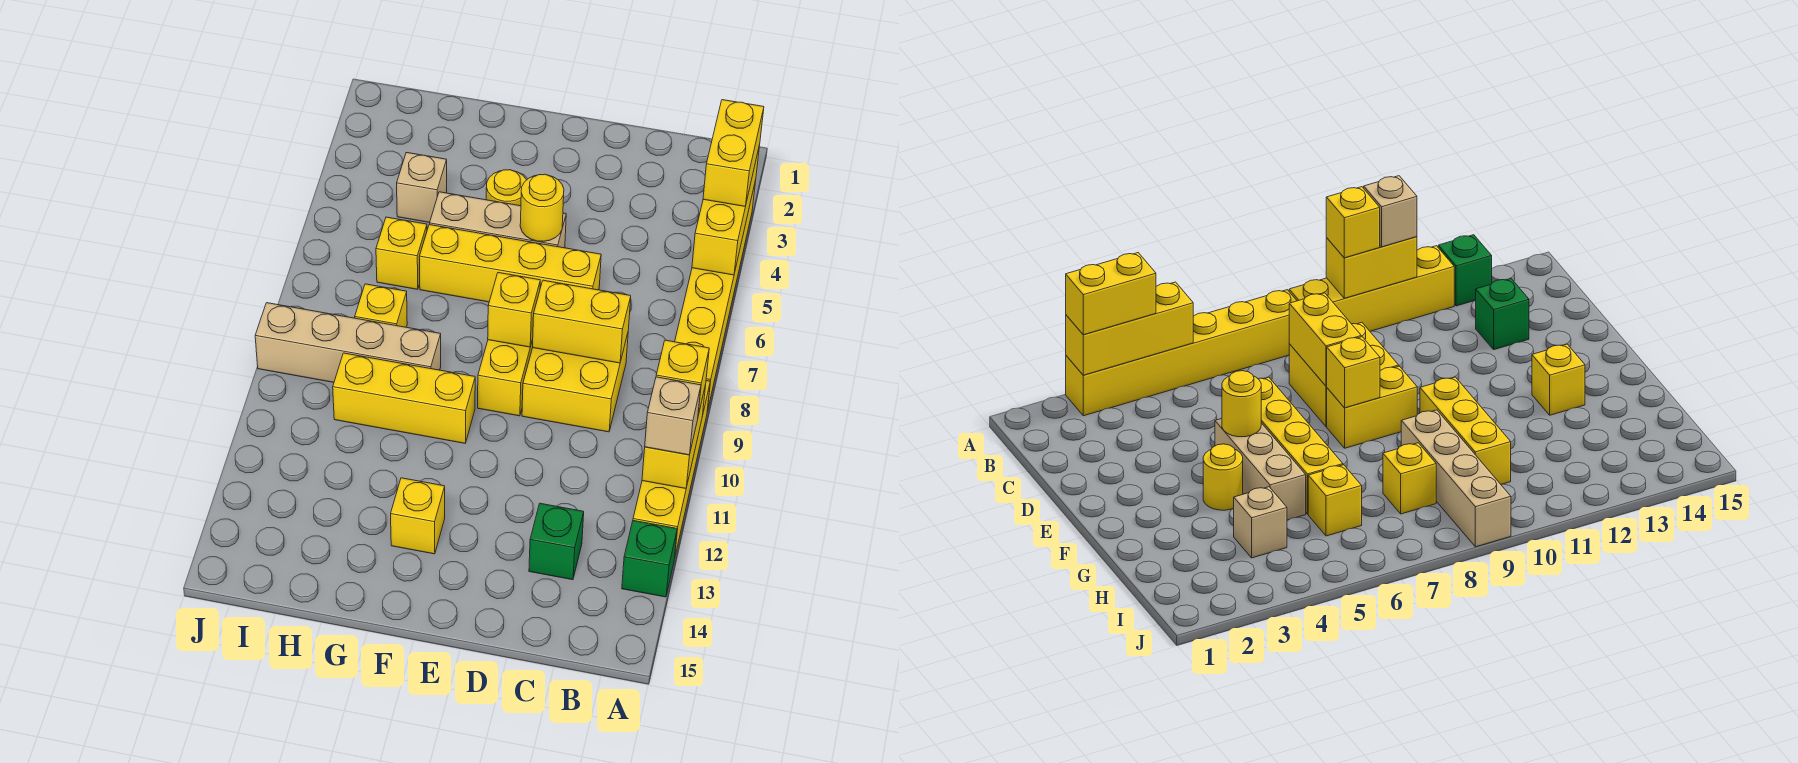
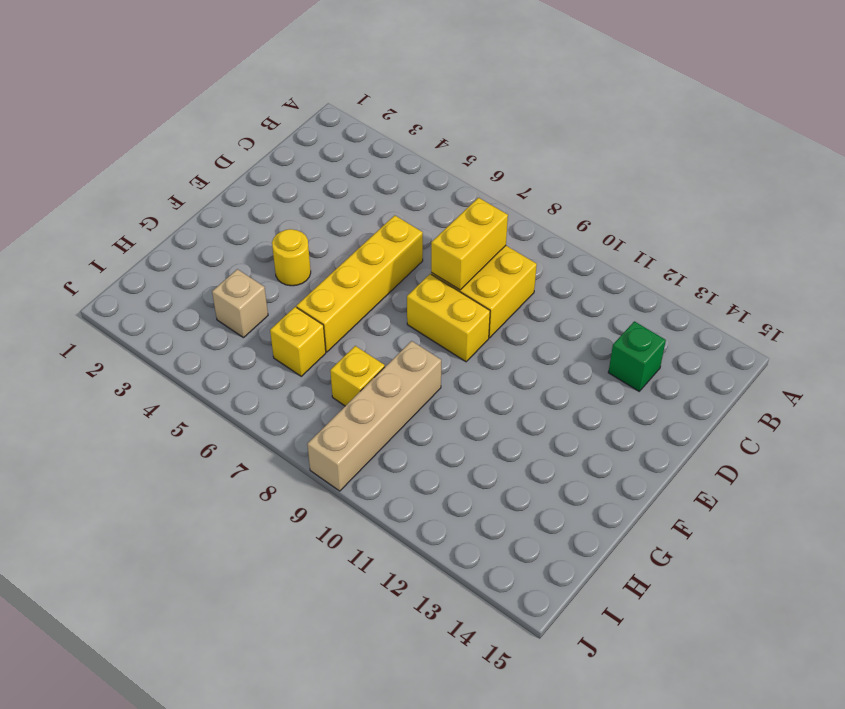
none -> yellow 1x6 brick [675,180,756,411]
none -> yellow 1x4 brick [633,381,710,555]
none -> green 1x1 brick [622,521,677,597]

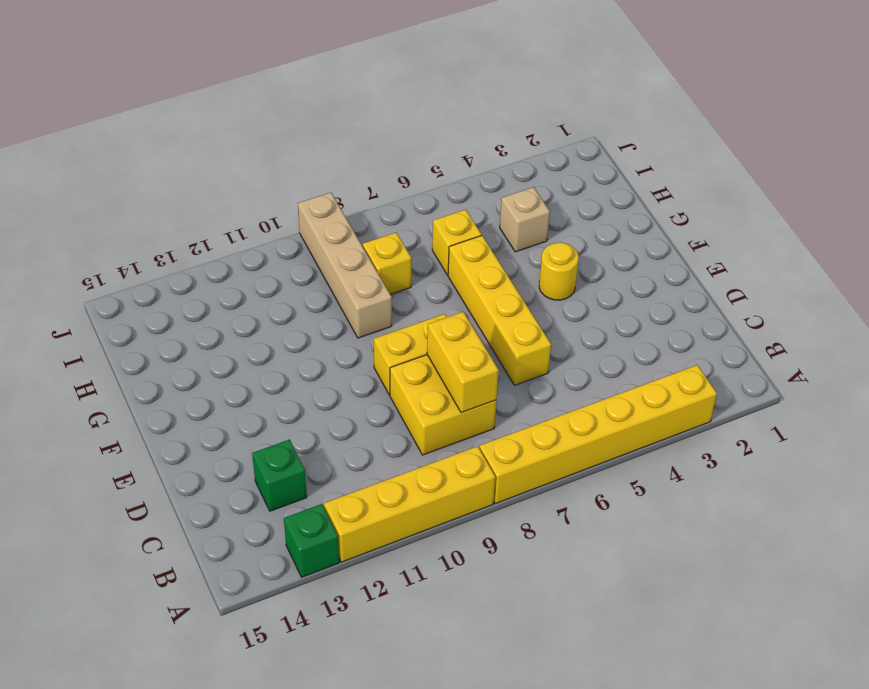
none -> tan 1x3 brick [430,192,566,248]
none -> yellow 1x3 brick [333,353,475,443]
none -> yellow 1x1 brick [391,478,445,554]

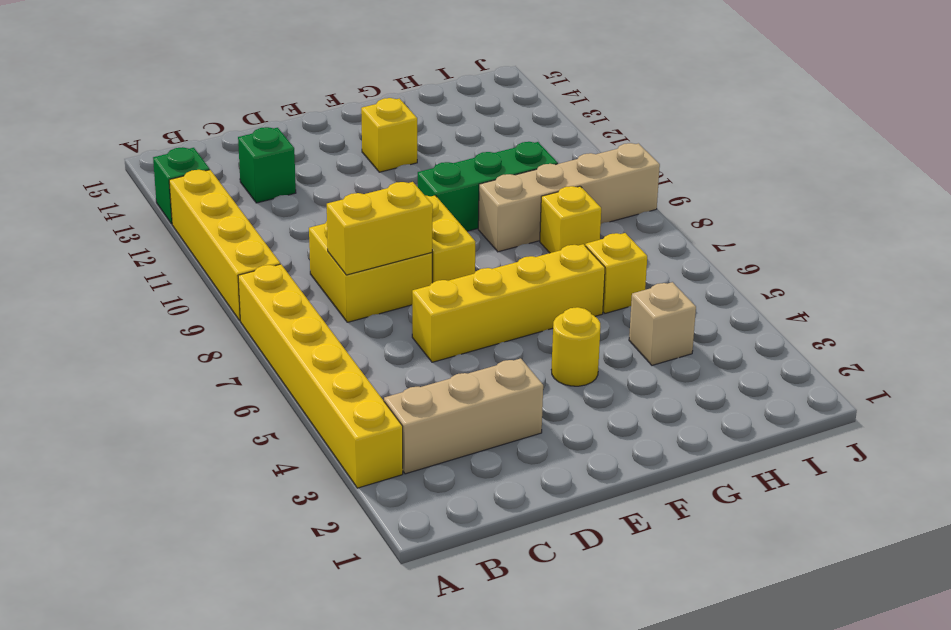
tan 1x3 brick [384,358,543,474] -> tan 1x3 brick moved to [430,192,566,248]
green 1x3 brick [418,142,558,231] -> yellow 1x3 brick [333,353,475,443]
none -> yellow 1x3 brick [692,145,760,275]
none -> yellow 1x2 brick [642,385,706,489]
none -> yellow 1x1 round brick [520,174,564,241]

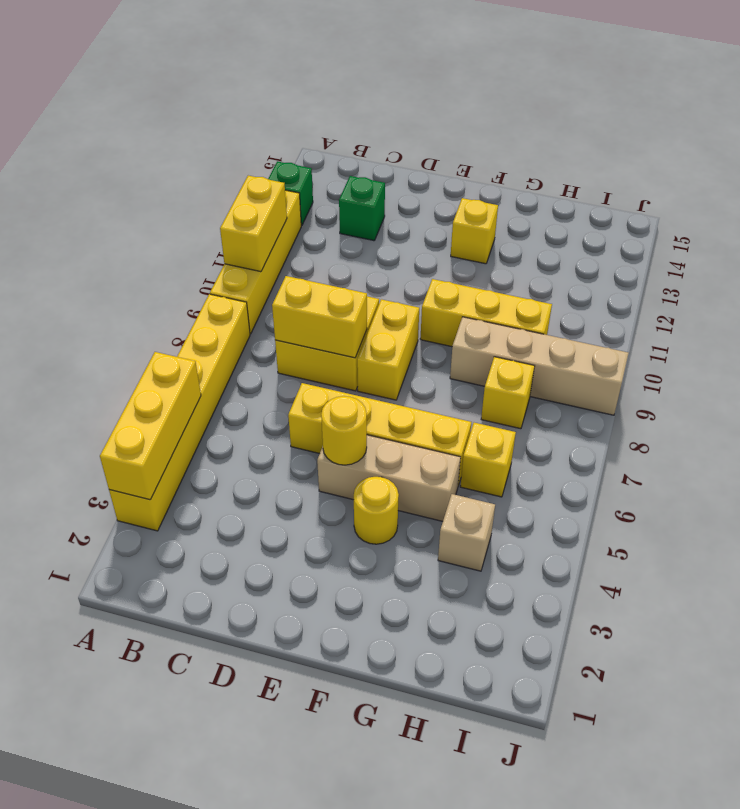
none -> yellow 1x1 brick [488,273,540,347]
none -> yellow 1x2 brick [703,100,764,207]
none -> yellow 1x1 brick [656,340,709,415]

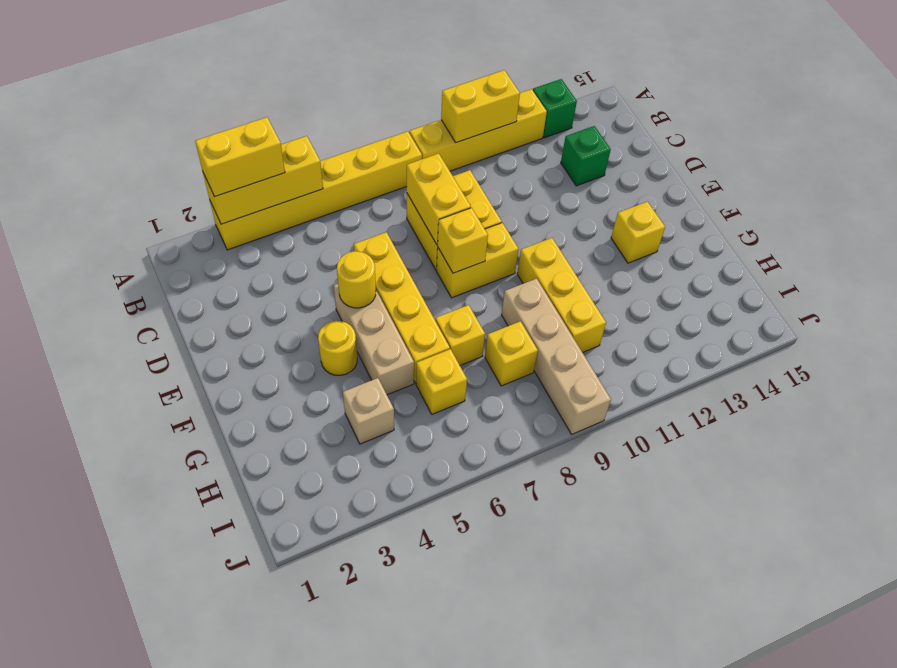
yellow 1x1 brick [435,305,485,365] -> yellow 1x1 brick moved to [656,340,709,415]
none -> tan 1x1 brick [645,377,701,455]

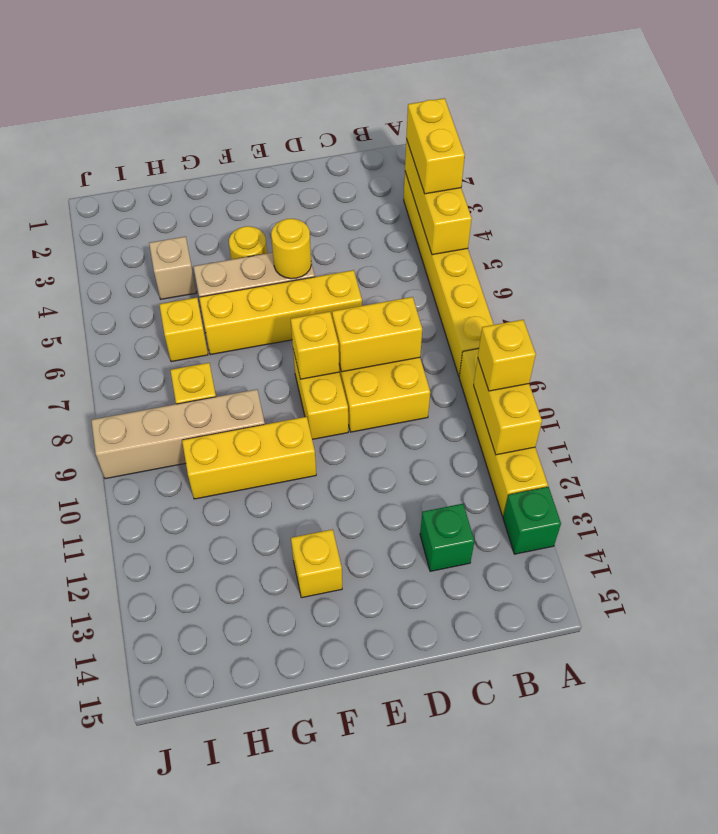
none -> tan 1x1 brick [645,377,701,455]

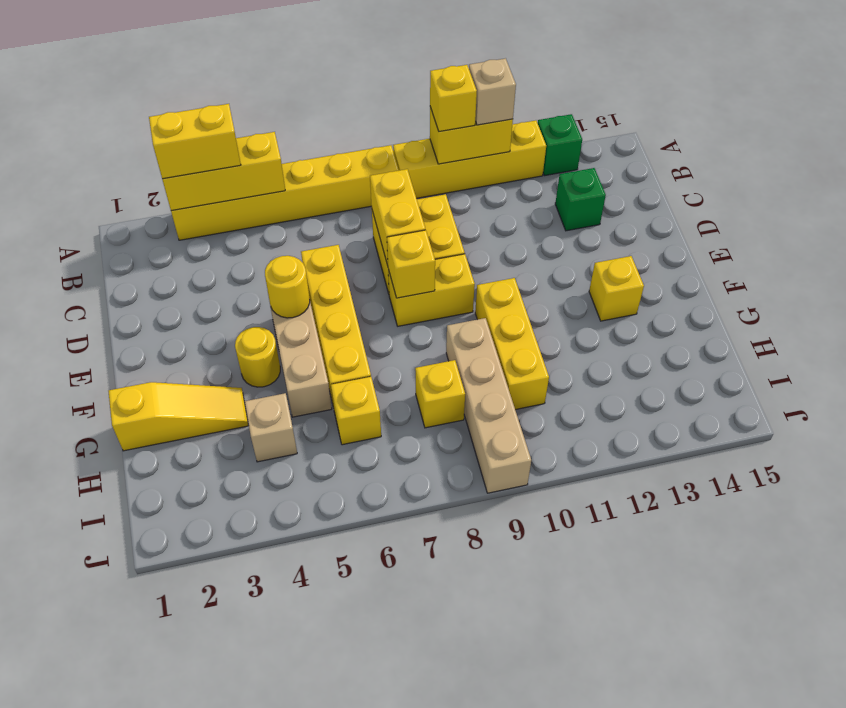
yellow 1x3 slope [109,382,249,451] -> none

